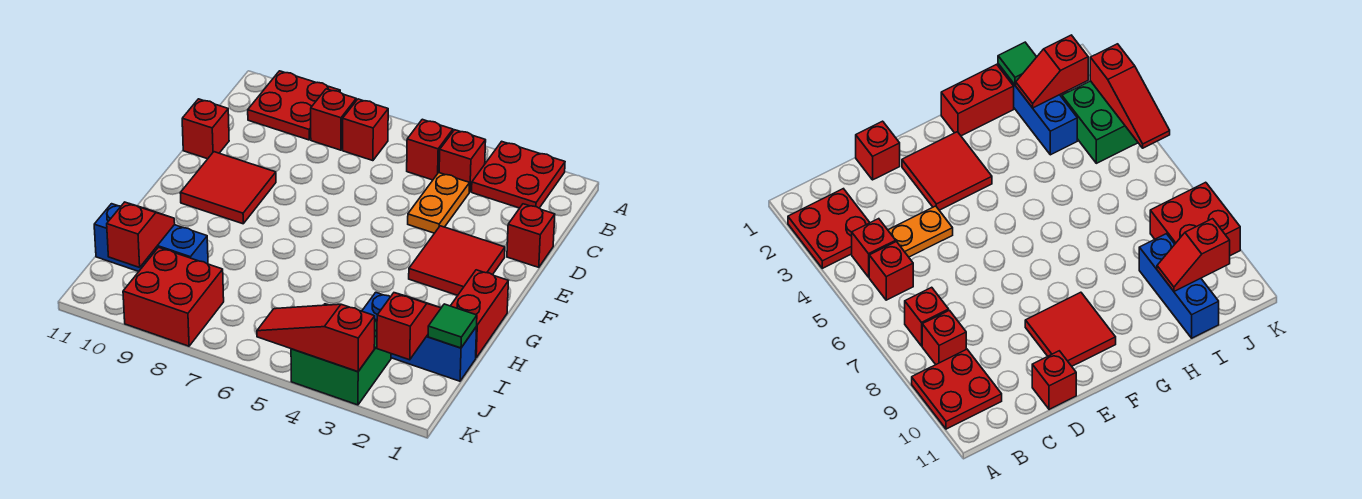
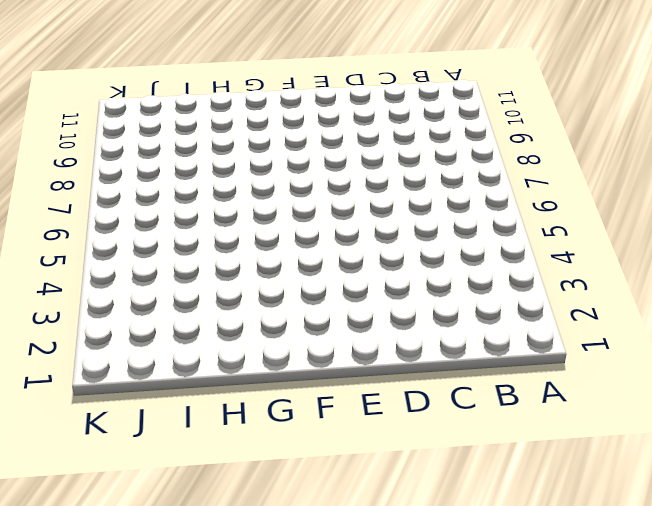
none -> red 2x2 plate [472,141,565,208]
none -> red 2x2 plate [248,71,340,140]
none -> red 1x1 brick [439,130,486,192]

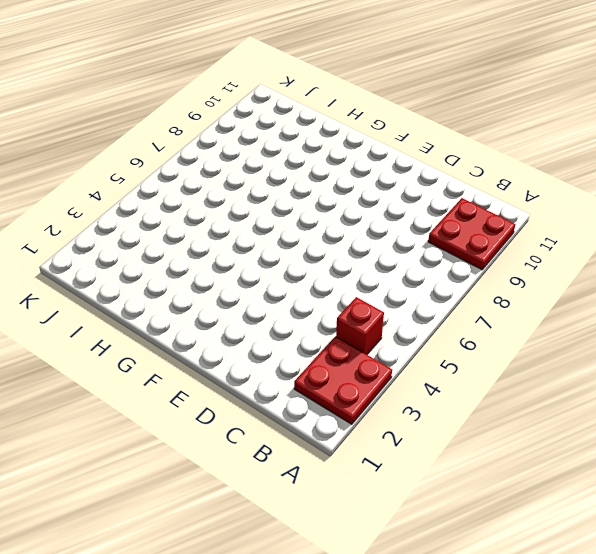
none -> red 1x1 brick [407,119,453,180]
none -> red 1x1 brick [343,99,388,161]
none -> red 1x1 brick [311,89,356,150]

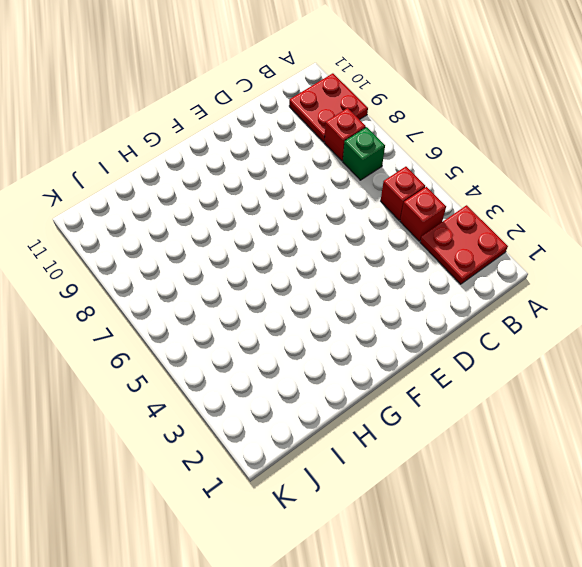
green 1x1 brick [343,127,385,180] -> red 1x1 brick [343,99,388,161]
none -> orange 1x2 plate [408,173,470,233]
none -> red 1x1 brick [507,204,555,267]
none -> red 1x1 brick [182,99,229,159]

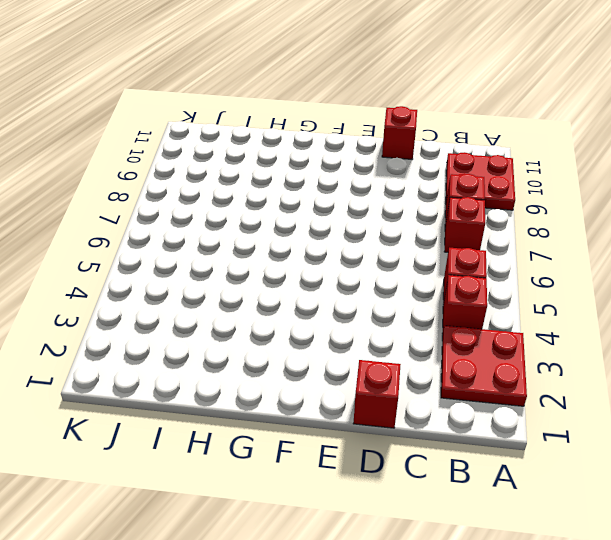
none -> orange 1x2 plate [408,173,470,233]
none -> red 2x2 tile [409,226,505,295]
none -> red 2x2 tile [180,152,276,224]

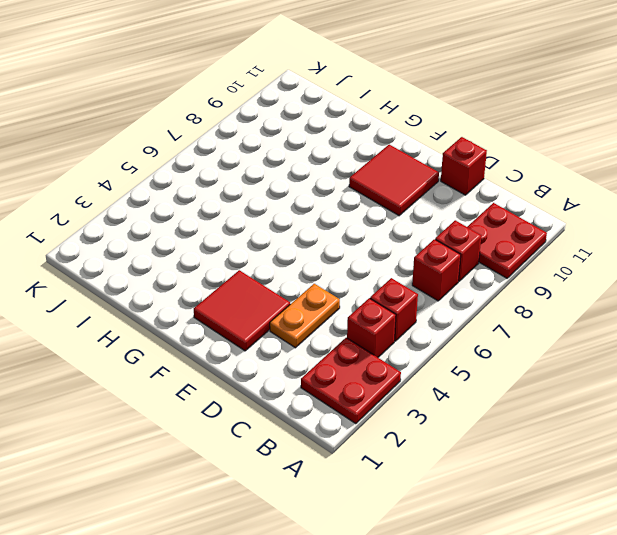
orange 1x2 plate [270,284,340,348] -> orange 1x2 plate turned to [408,173,470,233]
none -> red 1x1 brick [507,204,555,267]
none -> red 1x2 brick [451,270,508,358]
none -> blue 1x3 brick [362,292,477,381]

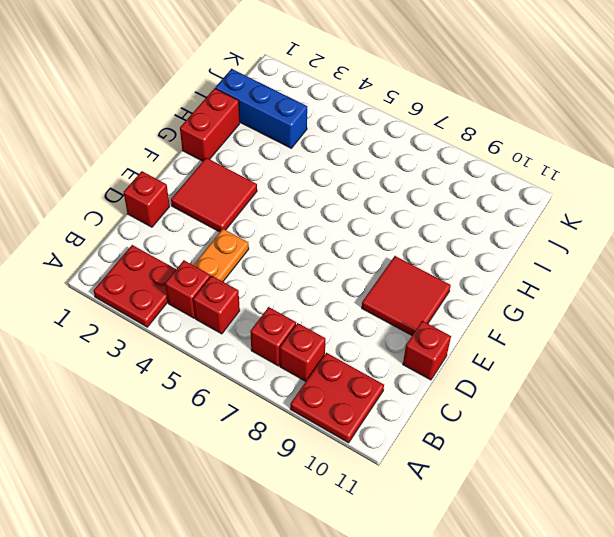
none -> blue 1x3 brick [94,204,208,271]
none -> green 2x2 brick [291,304,391,405]
none -> red 2x2 brick [123,247,224,346]

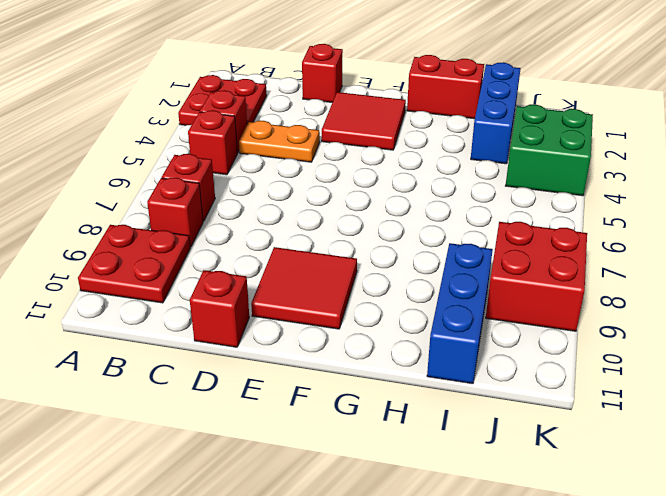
none -> green 1x1 tile [428,304,477,348]
none -> red 1x2 slope [377,293,441,360]
none -> red 1x2 slope [107,202,175,267]

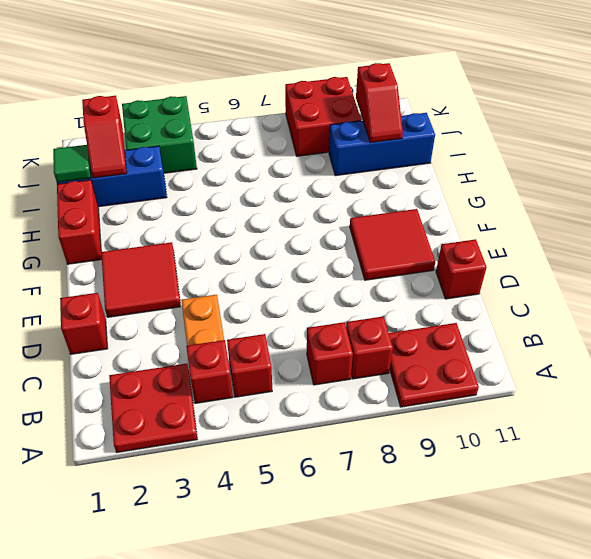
none -> red 1x3 slope [257,304,375,372]

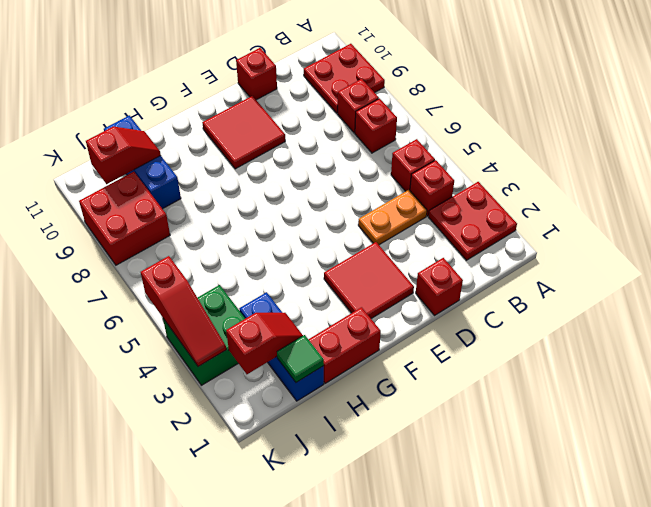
red 1x3 slope [141,256,226,367] -> red 1x3 slope turned to [257,304,375,372]

